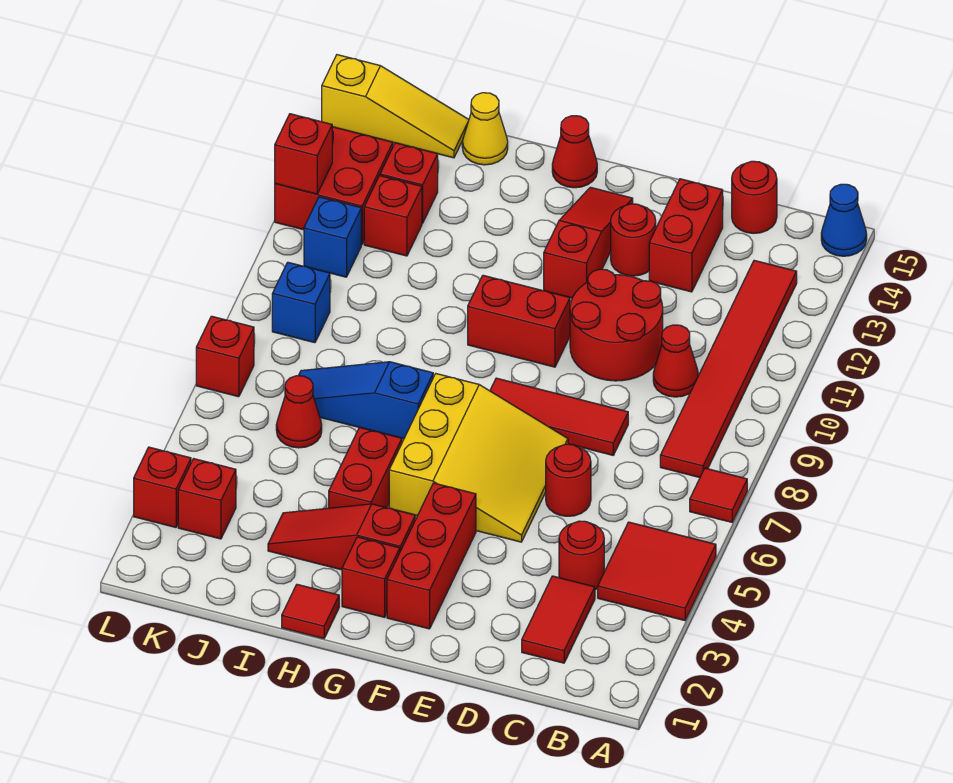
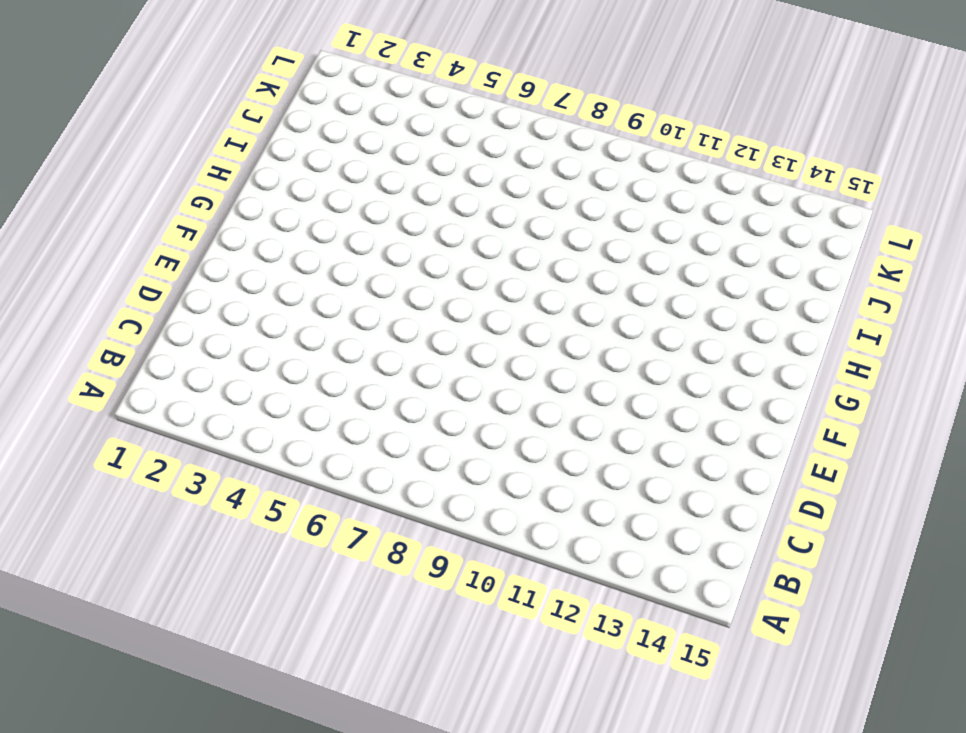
none -> red 2x2 tile [598,522,716,621]
none -> red 1x1 tile [690,468,747,522]
none -> blue 1x1 cone [821,184,867,256]
none -> red 1x6 tile [660,260,797,478]

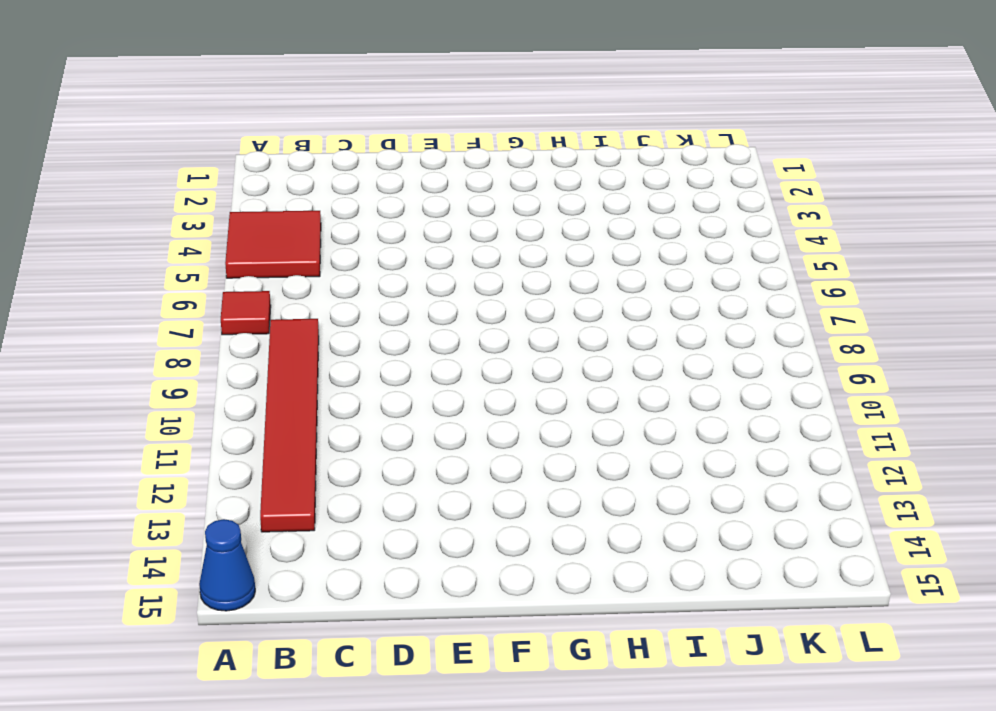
none -> red 1x2 tile [522,576,595,663]
none -> red 1x1 round brick [559,521,604,590]
none -> red 1x1 cone [653,325,698,397]
none -> red 1x1 round brick [732,161,777,233]

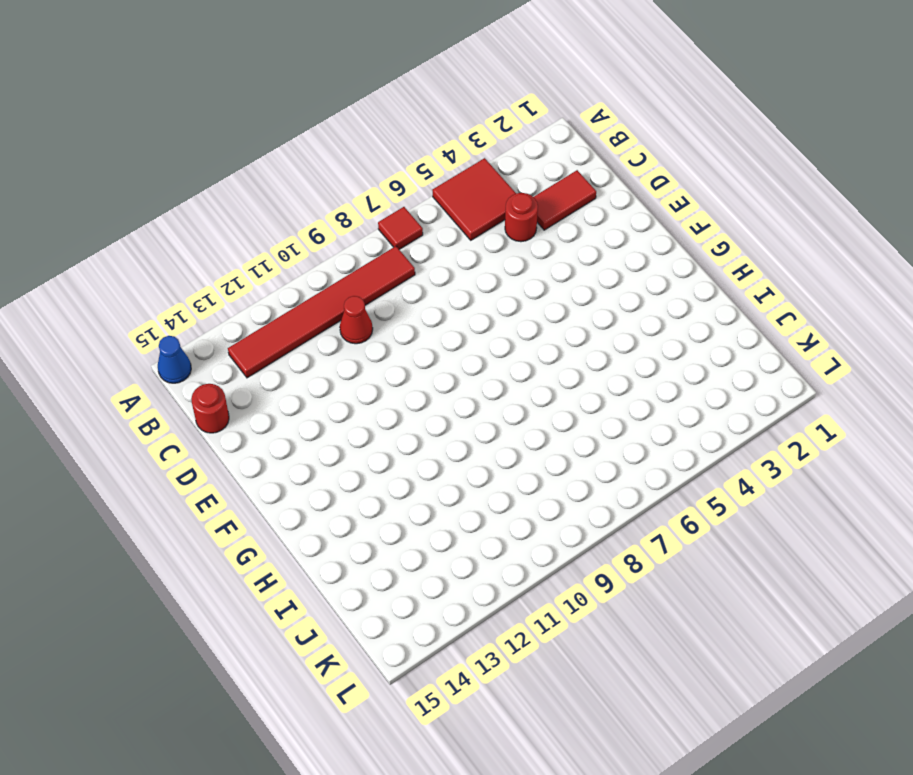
none -> red 1x1 round brick [546,444,591,516]
none -> red 1x3 tile [490,378,628,455]
none -> red 2x2 round brick [570,269,663,381]
none -> red 1x2 brick [649,179,723,292]

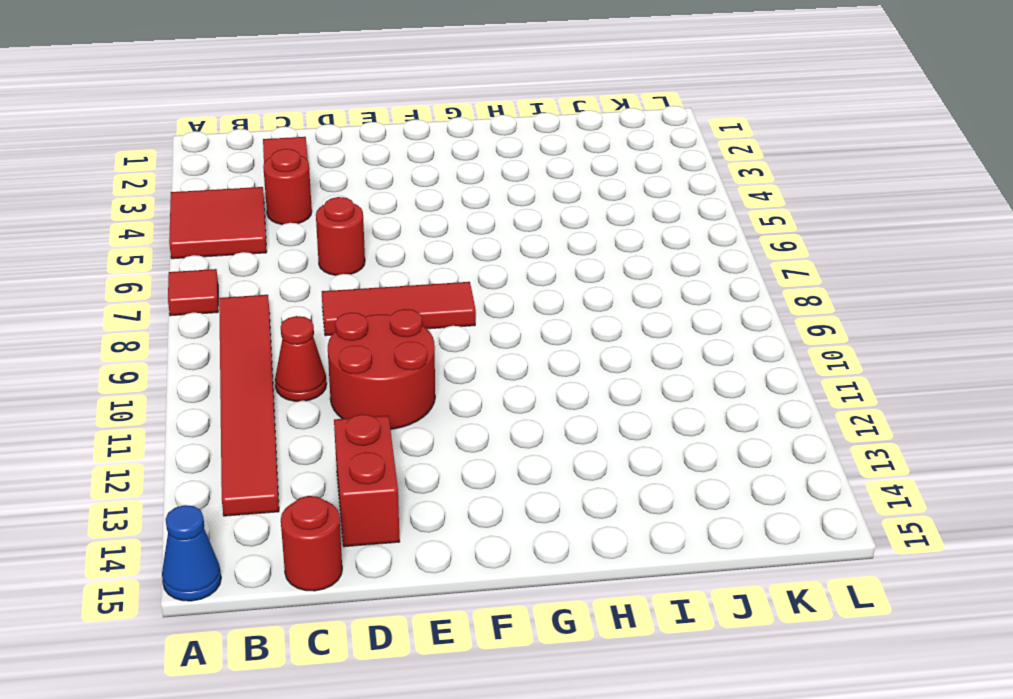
none -> yellow 3x3 slope [389,374,568,542]
none -> red 1x1 round brick [611,204,656,276]
none -> red 1x3 brick [387,483,476,629]
none -> red 1x2 brick [468,275,570,367]

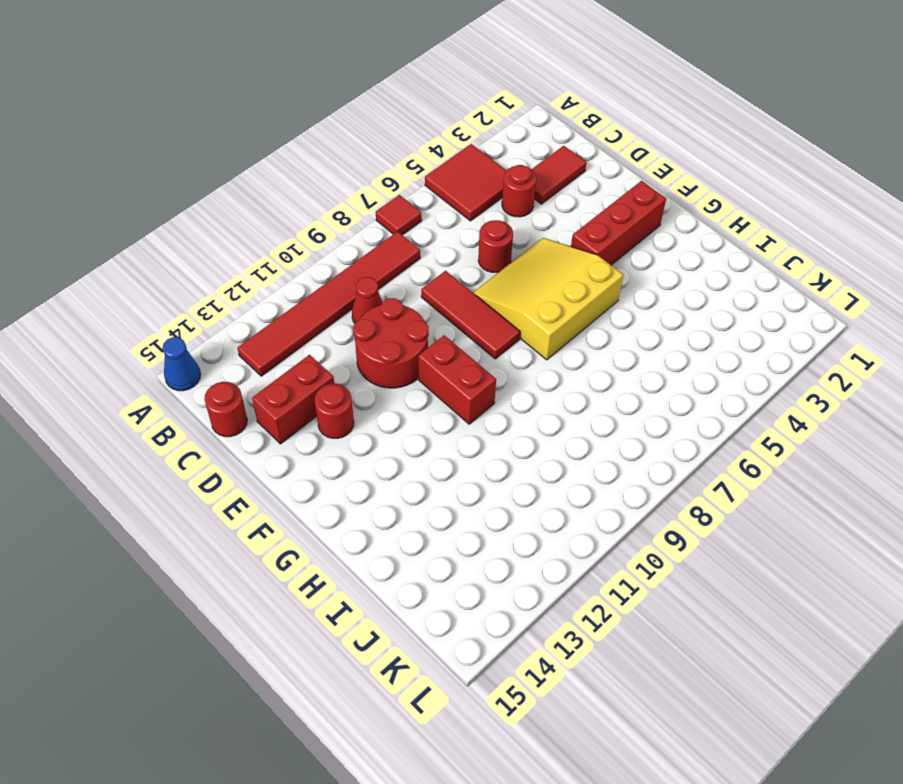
none -> red 1x3 slope [544,187,633,298]
none -> red 1x1 brick [342,537,400,617]
none -> red 1x3 slope [268,504,415,570]
none -> red 1x1 cone [552,116,597,188]

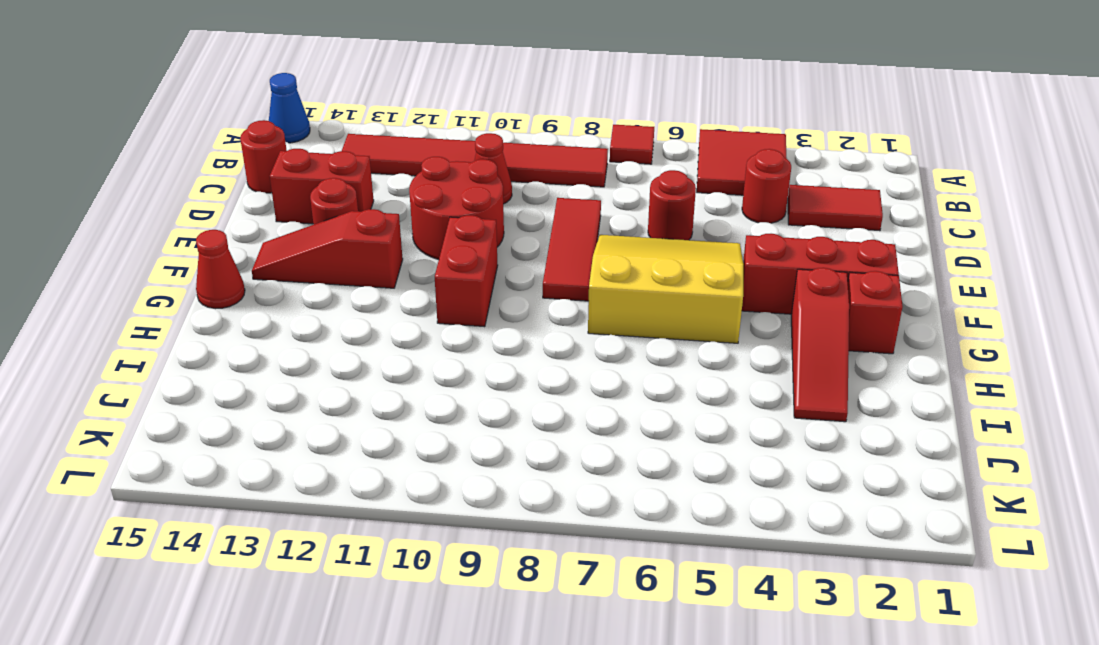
none -> red 1x1 tile [282,584,339,639]
none -> red 1x2 brick [329,427,402,508]
none -> blue 1x3 slope [299,362,433,439]
none -> yellow 1x1 cone [462,93,508,165]

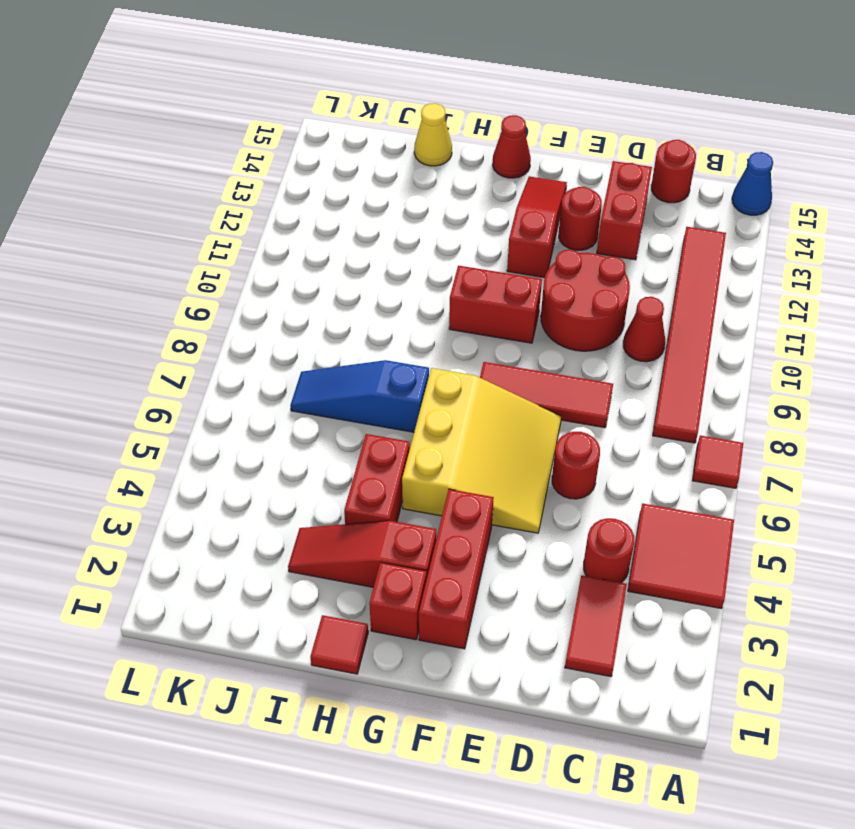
none -> red 1x1 cone [276,376,322,448]
none -> red 1x1 brick [364,176,422,256]
none -> red 1x1 brick [380,143,438,223]
none -> yellow 1x3 slope [322,55,469,158]

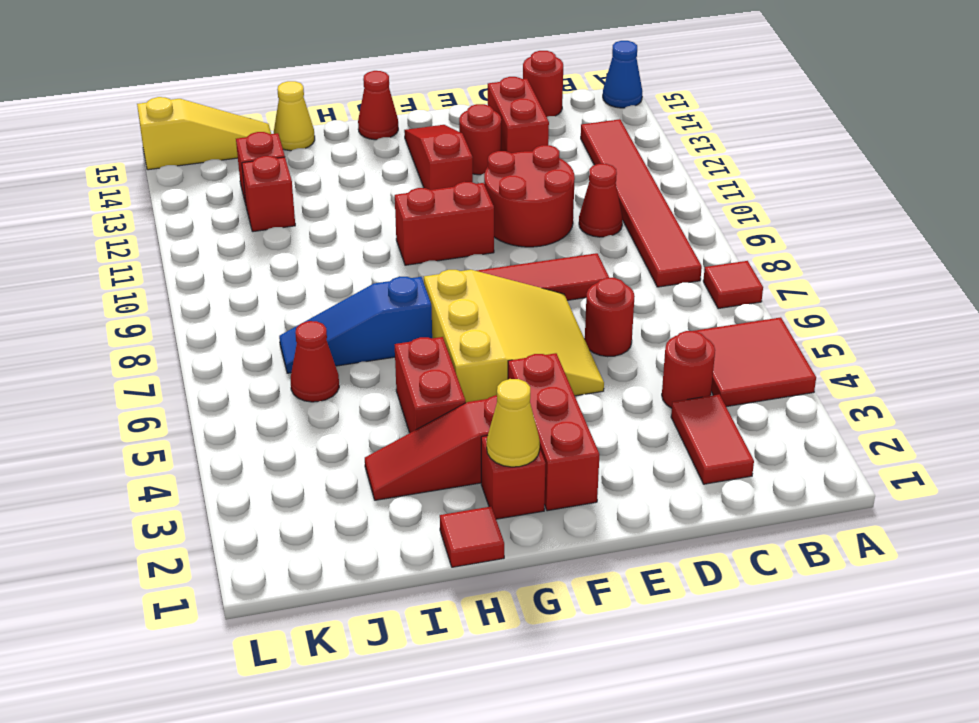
yellow 1x1 cone [487,379,540,467] -> none
none -> red 1x1 brick [178,459,236,539]
none -> blue 1x1 brick [272,262,330,343]
none -> blue 1x1 brick [304,197,361,277]
none -> red 2x2 brick [275,127,393,244]

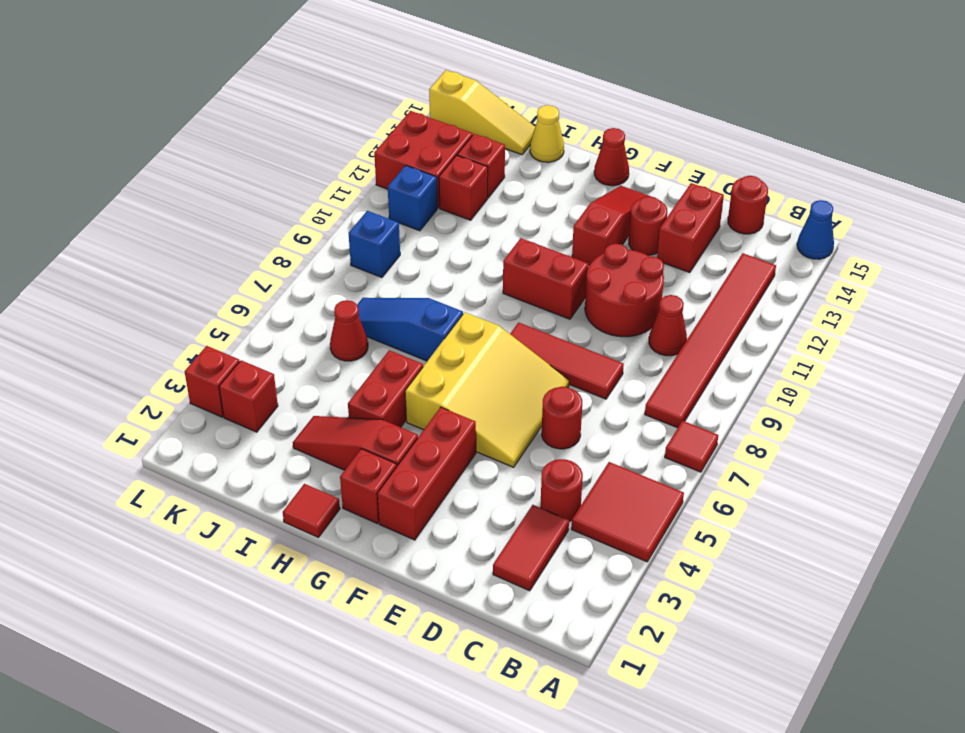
none -> red 1x1 brick [196,316,254,397]
none -> red 1x1 brick [275,114,332,194]

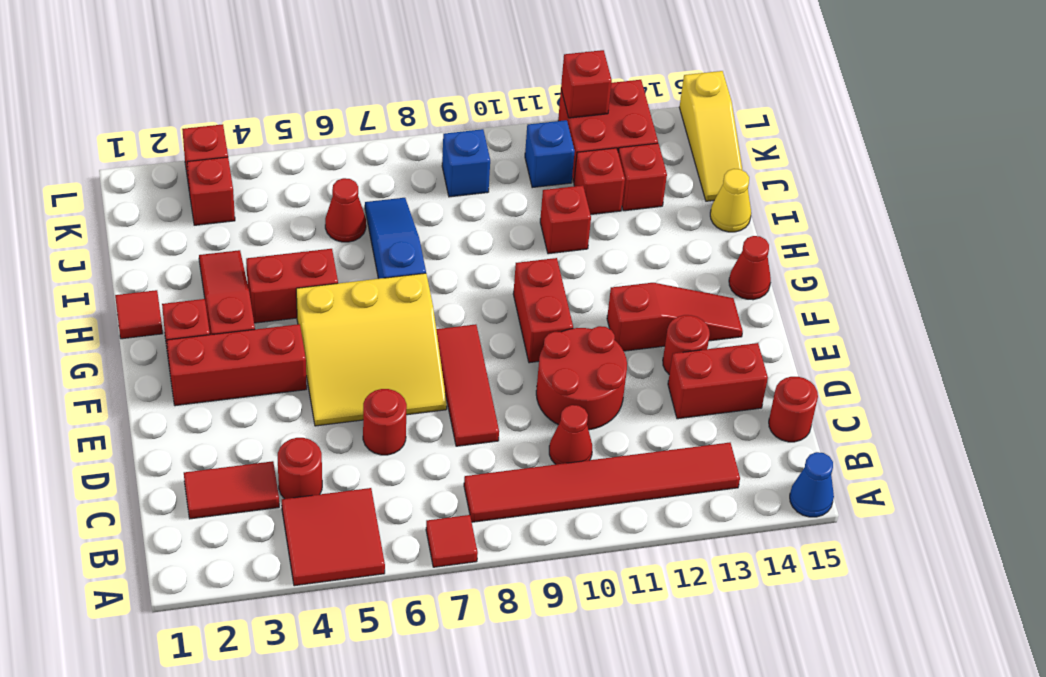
red 1x1 brick [540,185,591,254] -> red 1x1 brick moved to [196,316,254,397]

